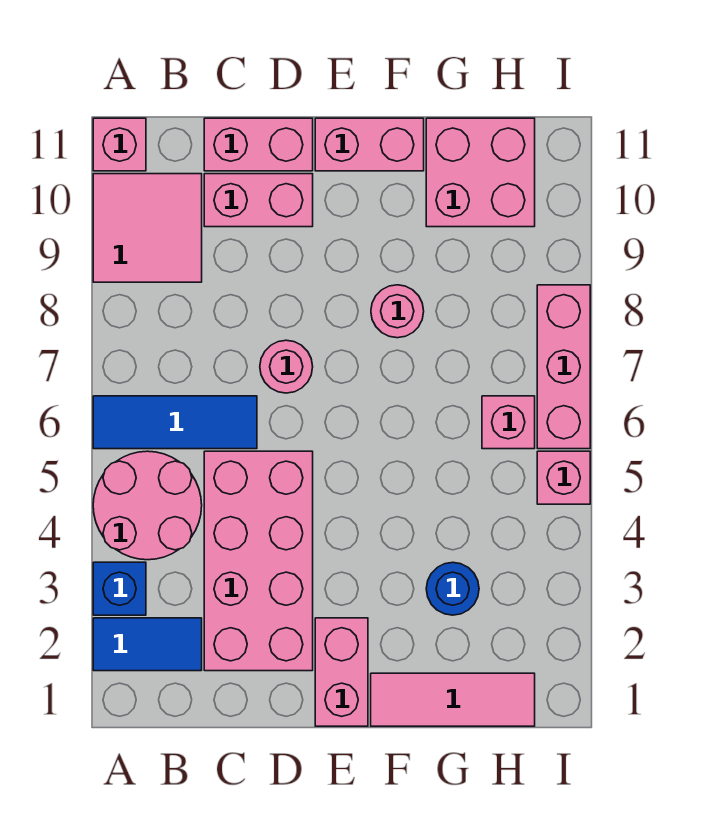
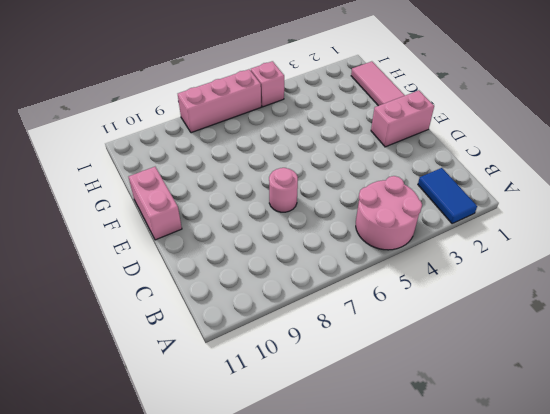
none -> blue 1x1 brick [93,562,146,615]
none -> blue 1x3 tile [93,396,257,449]
none -> pink 2x2 tile [93,174,202,282]

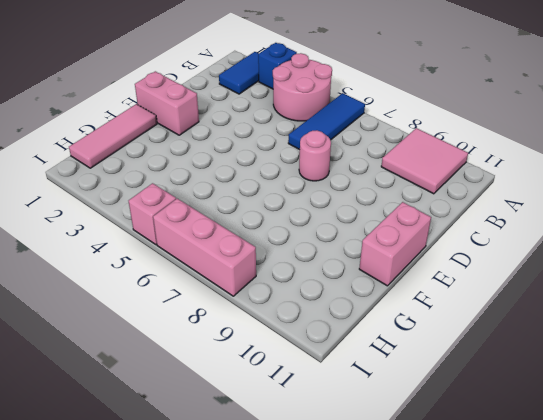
none -> pink 1x1 brick [93,118,146,171]
none -> pink 2x4 brick [204,451,313,671]
none -> pink 1x2 brick [204,174,313,227]

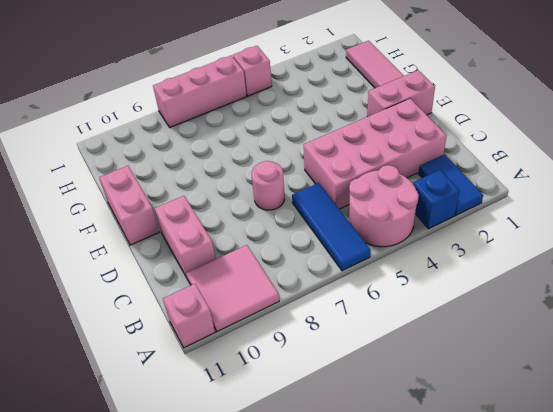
none -> pink 1x2 brick [204,118,313,171]
none -> pink 1x1 round brick [371,285,424,338]
none -> blue 1x1 round brick [426,562,479,615]

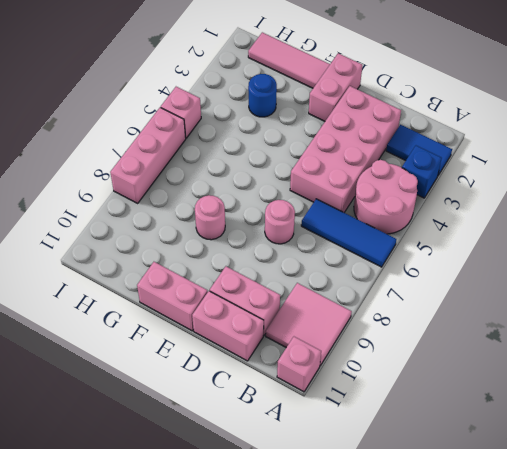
none -> pink 2x2 brick [426,118,535,227]
none -> pink 1x1 brick [482,396,535,449]

